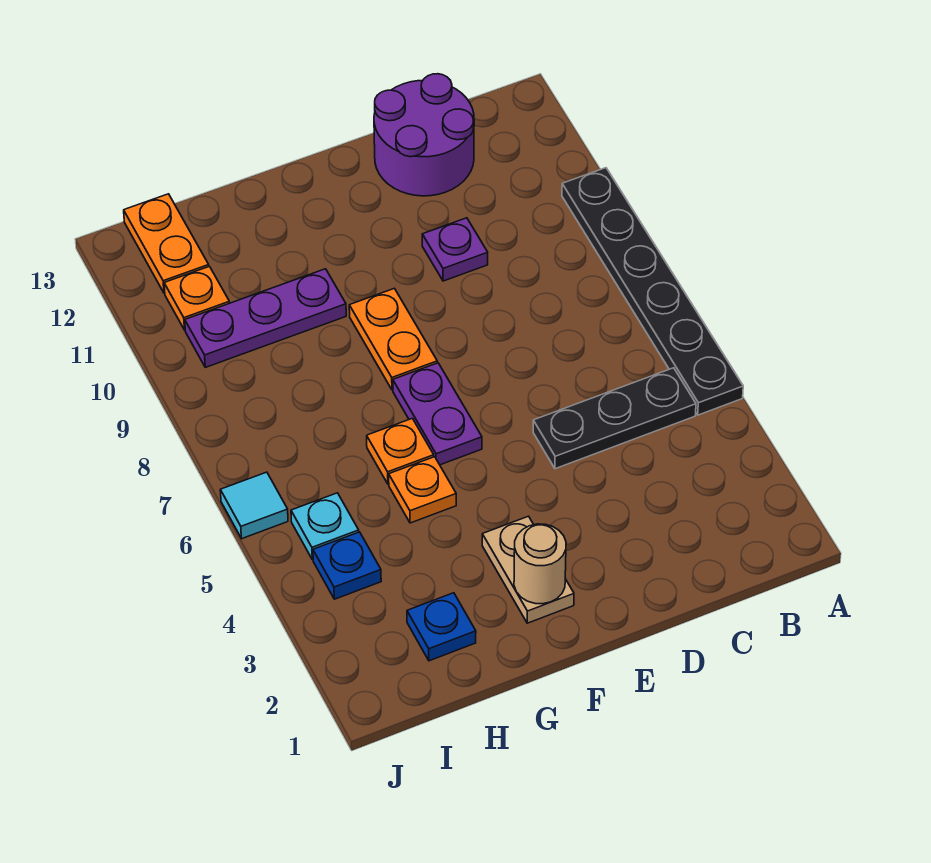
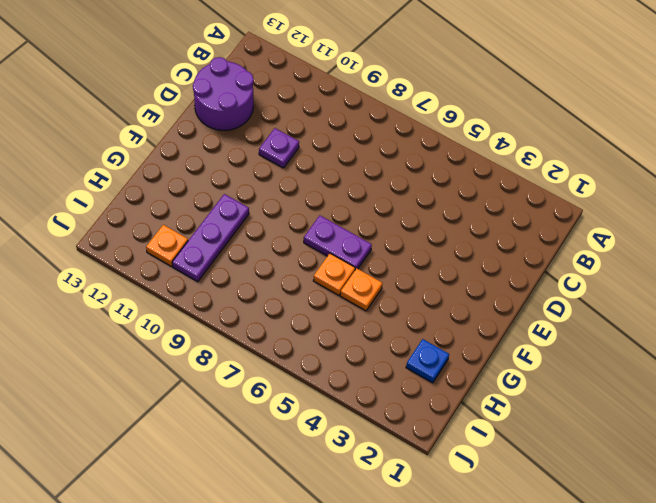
none -> black 1x6 plate [562,168,743,415]
none -> black 1x3 plate [533,368,696,469]
none -> tan 1x2 plate [482,516,574,623]

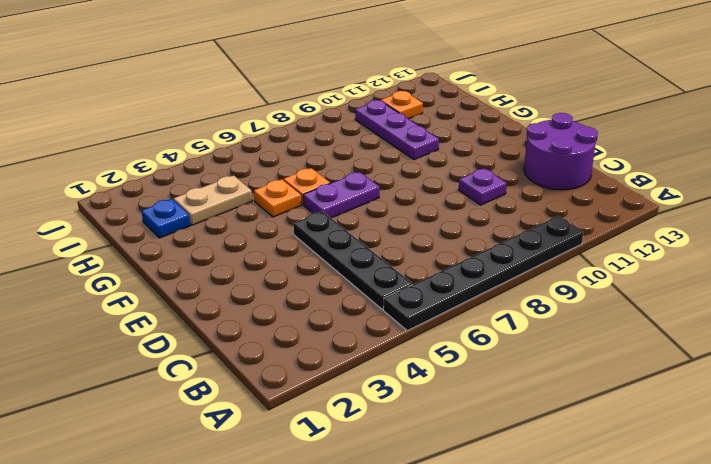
black 1x4 plate [293,211,413,309] -> black 1x3 plate [533,368,696,469]
tan 1x2 plate [174,175,252,225] -> tan 1x2 plate moved to [482,516,574,623]
none -> orange 1x2 plate [349,288,437,390]
none -> blue 1x1 plate [313,532,381,599]
none -> cyan 1x1 plate [291,493,359,560]

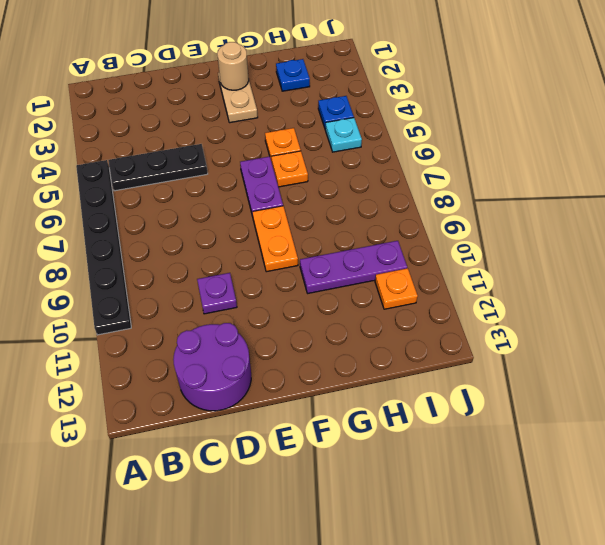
none -> orange 1x2 plate [124,194,209,293]
none -> cyan 1x1 tile [220,472,288,539]

